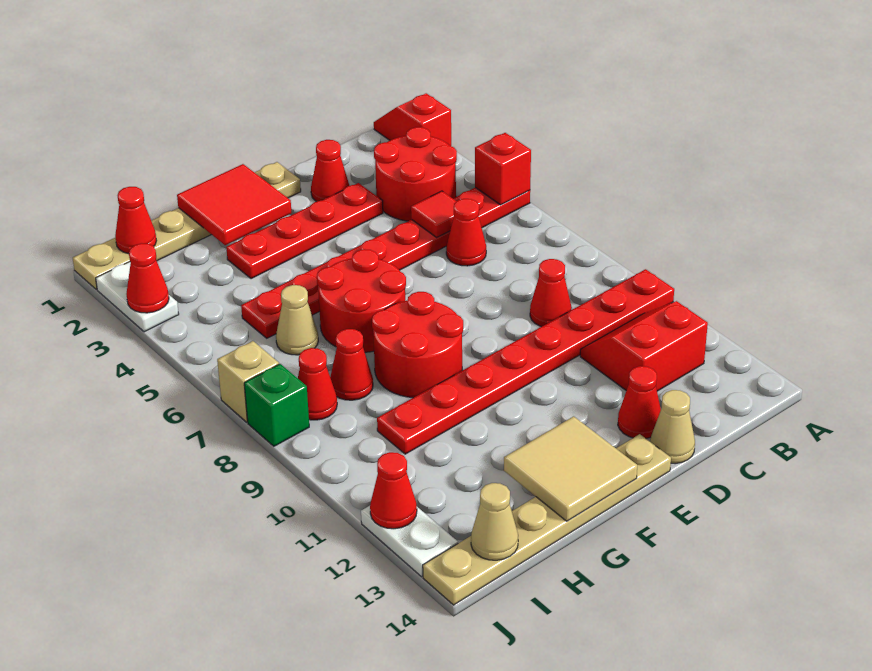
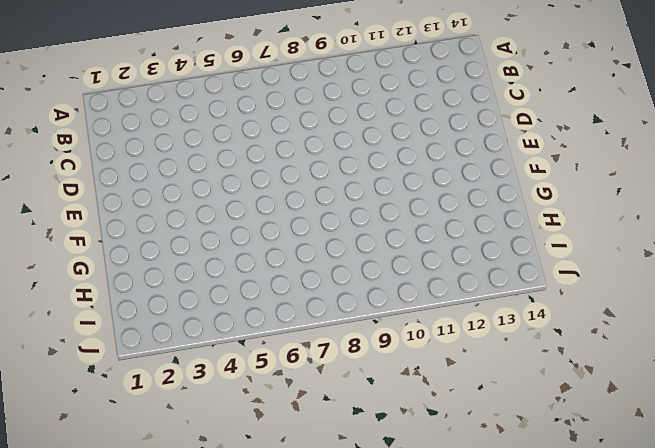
none -> red 1x2 slope [374,93,451,146]
none -> red 1x8 plate [241,188,530,338]
none -> red 1x8 plate [377,269,674,454]
none -> red 2x2 round brick [374,127,457,221]

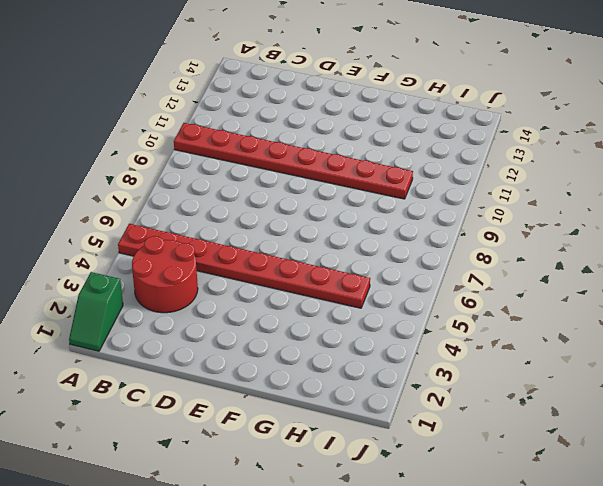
green 1x2 slope [69,272,123,351] -> red 1x2 slope [374,93,451,146]
none -> red 2x2 slope [580,301,708,391]
none -> red 1x1 cone [446,199,486,266]
none -> red 1x1 cone [530,259,572,327]
none -> red 1x1 cone [311,140,349,202]

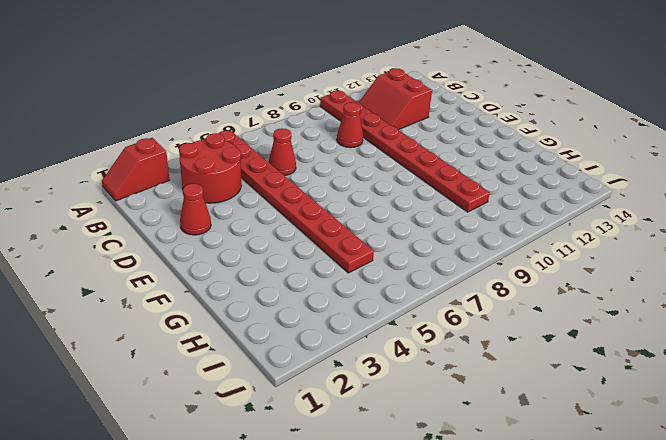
none -> red 1x4 plate [226,183,383,279]
none -> red 1x1 cone [618,366,661,438]
none -> tan 1x1 cone [650,390,695,464]
none -> tan 1x6 plate [73,162,301,290]

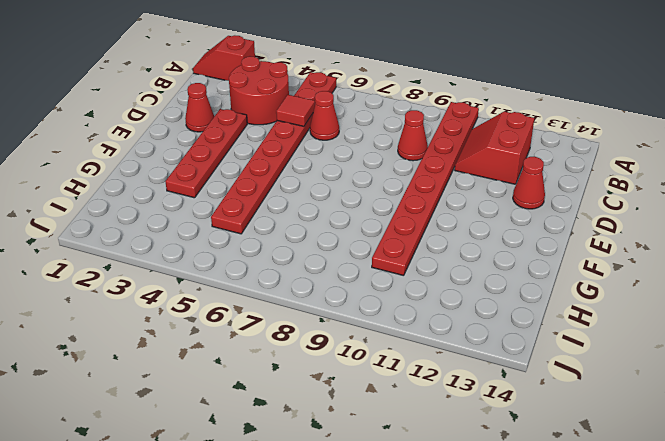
none -> tan 1x1 cone [650,390,695,464]
none -> tan 1x6 plate [73,162,301,290]
none -> tan 1x6 plate [423,434,671,605]
none -> red 2x2 round brick [317,249,406,352]

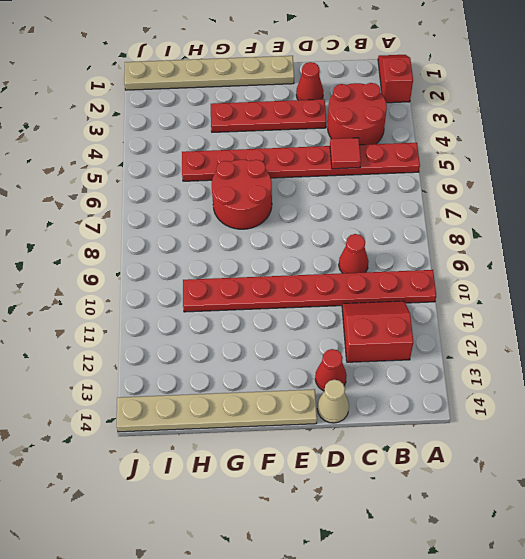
none -> red 1x1 cone [446,199,486,266]
none -> red 2x2 round brick [372,292,463,398]
none -> tan 1x1 cone [276,285,318,355]
none -> red 1x1 cone [330,329,373,400]

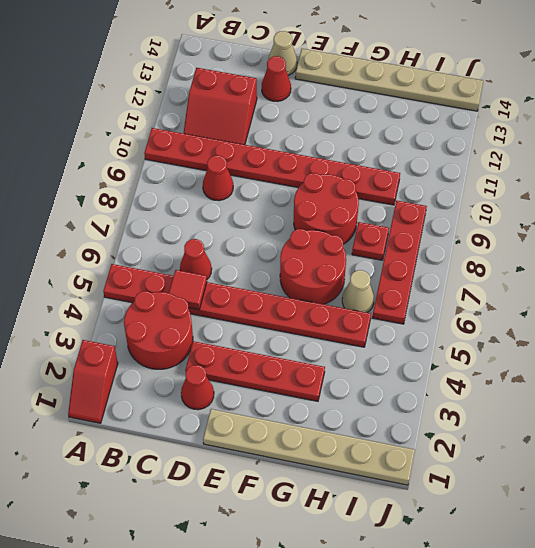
red 1x1 plate [352,222,389,260] -> red 1x1 cone [330,329,373,400]
red 1x4 plate [372,201,427,324] -> red 1x1 cone [298,348,337,420]
none -> white 1x2 plate [96,262,179,332]
none -> tan 1x1 brick [217,341,279,422]
none -> green 1x1 brick [244,364,309,446]
none -> white 1x2 plate [361,506,458,577]

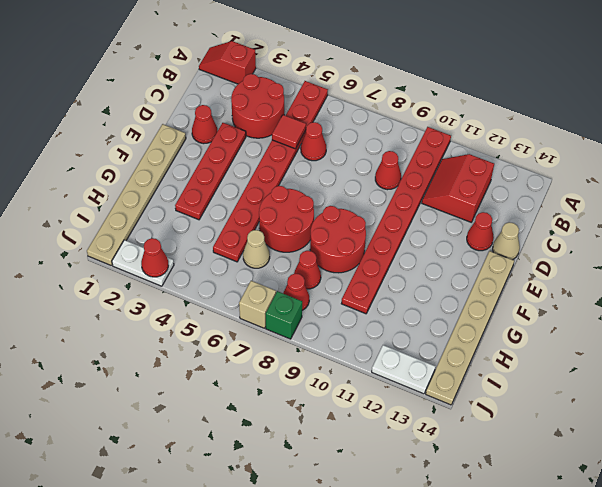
none -> red 1x1 brick [475,133,531,205]
none -> red 2x2 tile [177,164,291,245]
none -> tan 2x2 tile [504,416,637,521]
none -> red 1x1 cone [115,187,157,254]

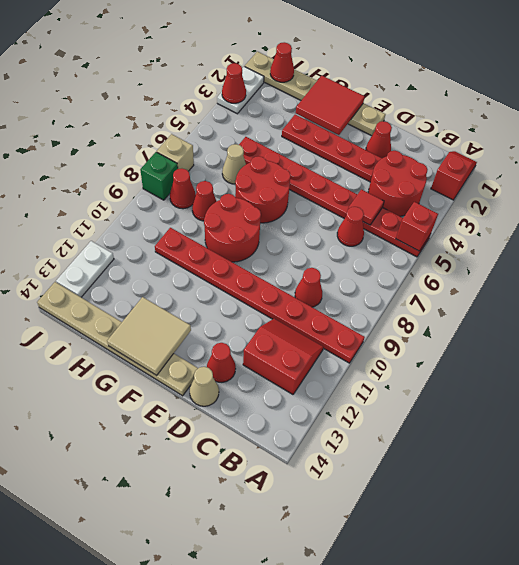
none -> tan 1x1 cone [471,483,518,560]
none -> red 1x1 cone [370,452,417,529]

